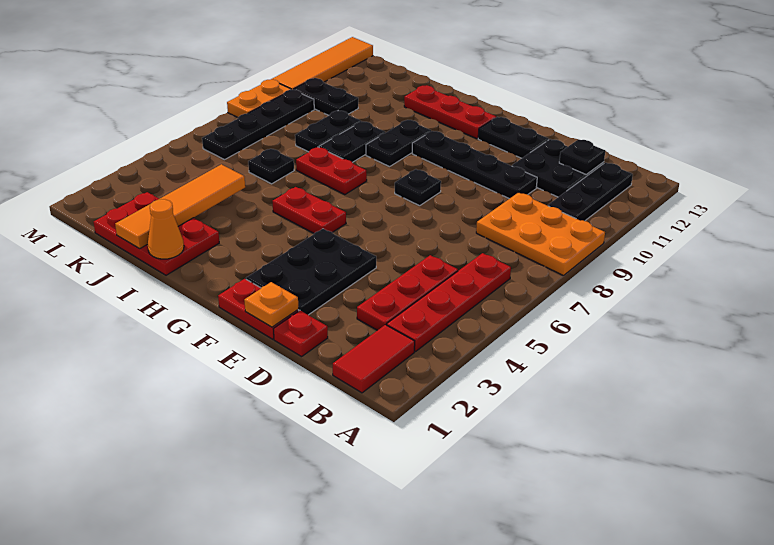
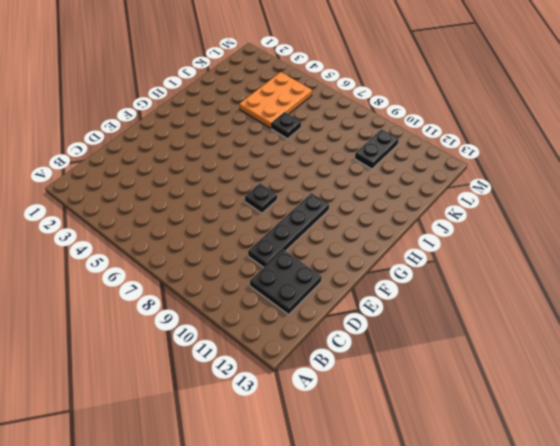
orange 2x3 plate [239,72,312,128] -> orange 2x3 plate moved to [476,193,605,276]
none -> red 1x2 tile [333,325,415,393]
none -> red 1x4 plate [387,253,511,352]
none -> black 1x3 plate [548,163,633,221]

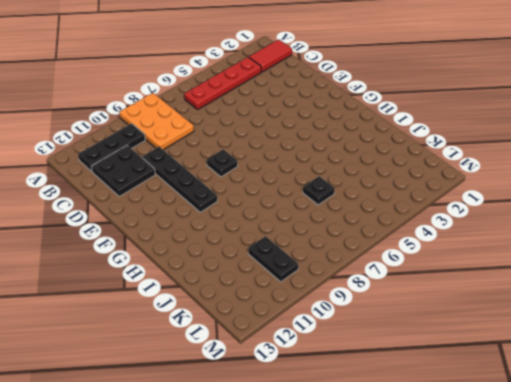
none -> red 1x3 plate [357,255,458,330]
none -> red 1x1 plate [274,311,328,357]
none -> red 1x2 plate [218,279,299,339]

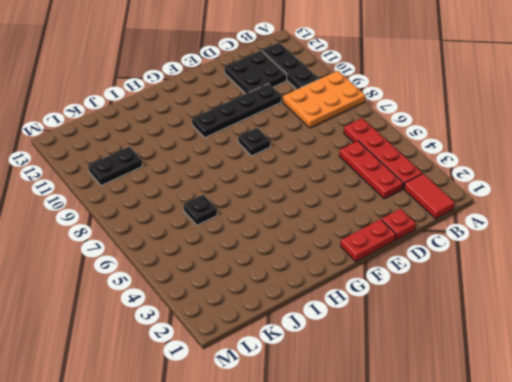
none -> black 2x3 plate [246,229,376,315]
none -> black 1x2 plate [478,117,549,158]
none -> red 1x2 plate [272,187,346,233]

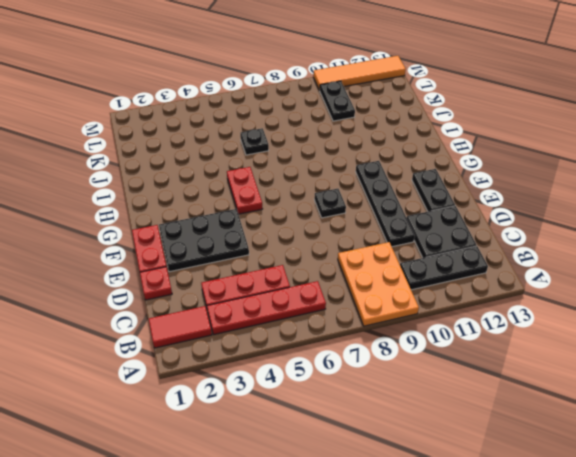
none -> red 1x3 plate [404,85,496,139]
none -> red 1x2 plate [296,147,367,195]
none -> black 1x2 plate [366,120,431,167]

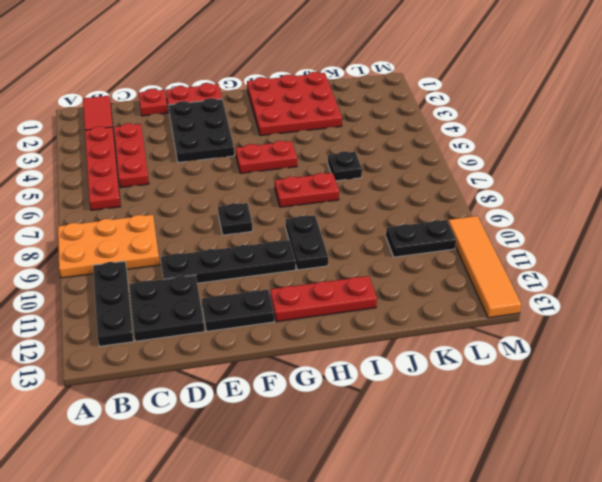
red 3x3 plate [247,72,342,136] -> red 2x3 plate [94,192,219,275]
none -> black 1x2 plate [319,122,385,162]
none -> black 1x2 plate [295,111,361,152]
none -> black 1x4 plate [202,90,314,160]

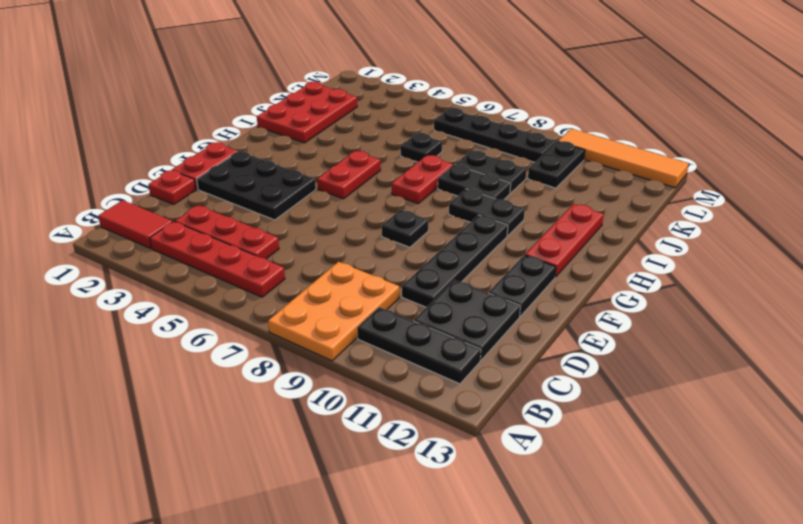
none -> orange 1x2 plate [227,79,291,117]
none -> black 1x1 plate [559,139,605,174]
none -> orange 1x1 plate [244,282,299,327]

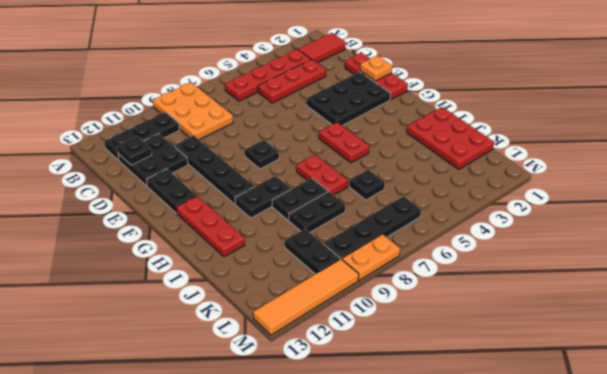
none -> orange 1x1 cone [148,199,184,259]
none -> orange 1x4 tile [115,164,245,249]

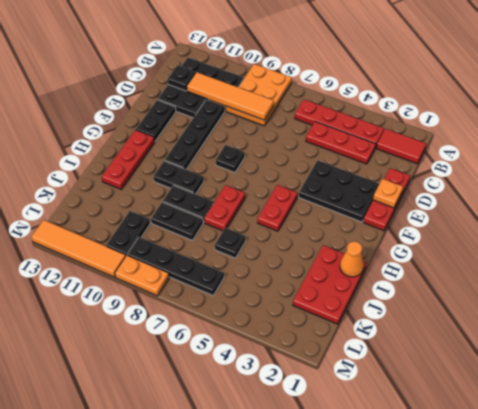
orange 1x4 tile [187,72,274,120] -> orange 1x4 tile moved to [115,164,245,249]

